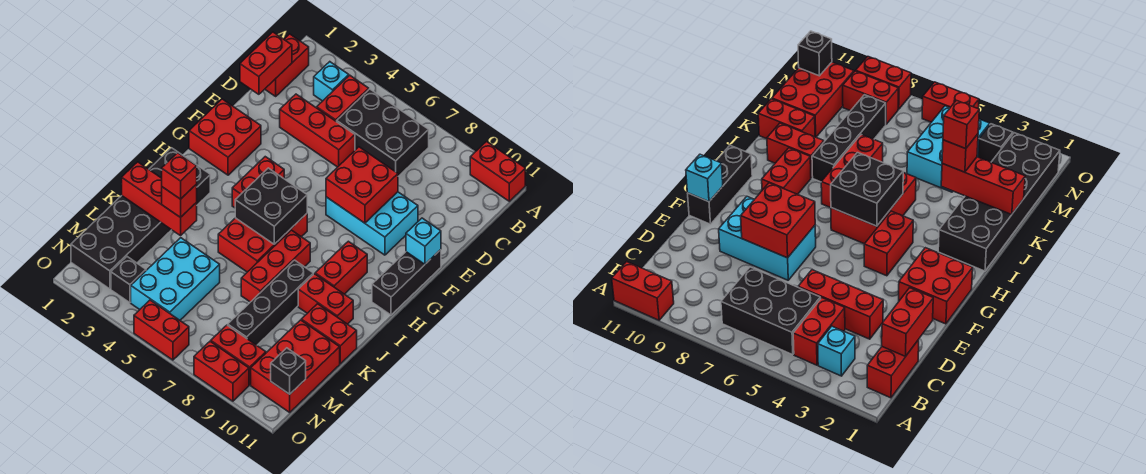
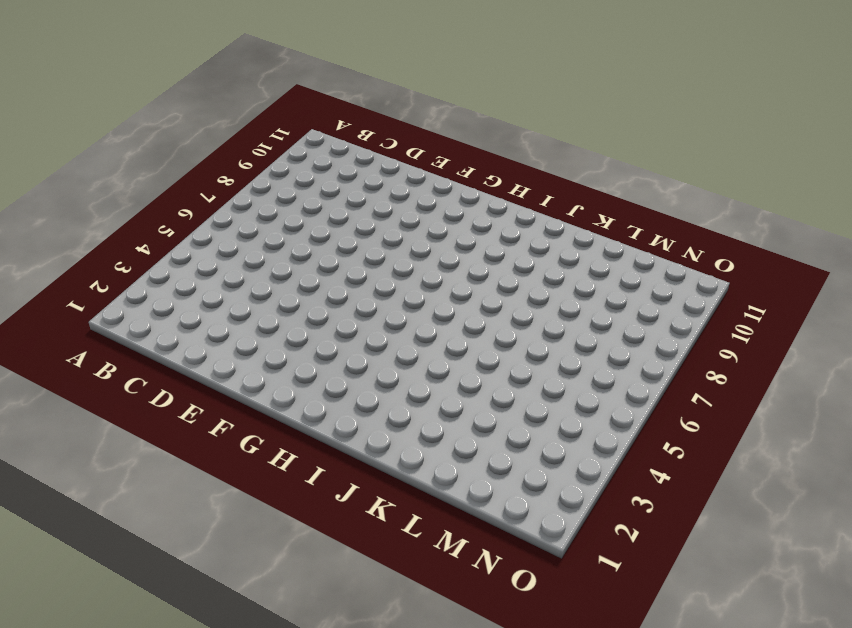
none -> red 1x2 brick [470,142,525,201]
none -> red 1x2 brick [265,34,309,96]
none -> cyan 1x1 brick [314,62,349,101]
none -> red 1x2 brick [317,75,369,122]

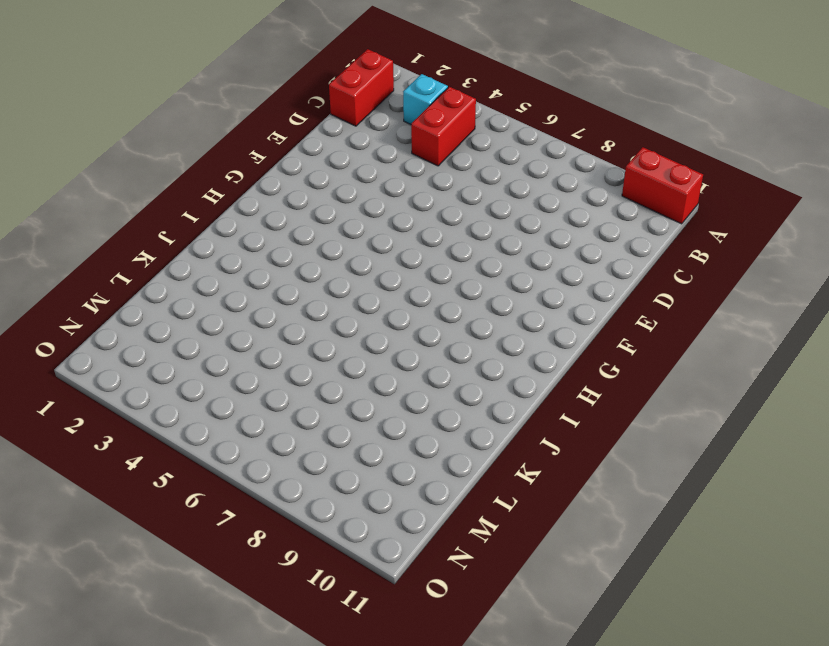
none -> black 2x3 brick [337,89,429,176]
none -> red 1x3 brick [280,94,355,167]
none -> cyan 2x3 brick [326,192,418,255]
none -> red 2x2 brick [189,99,261,175]

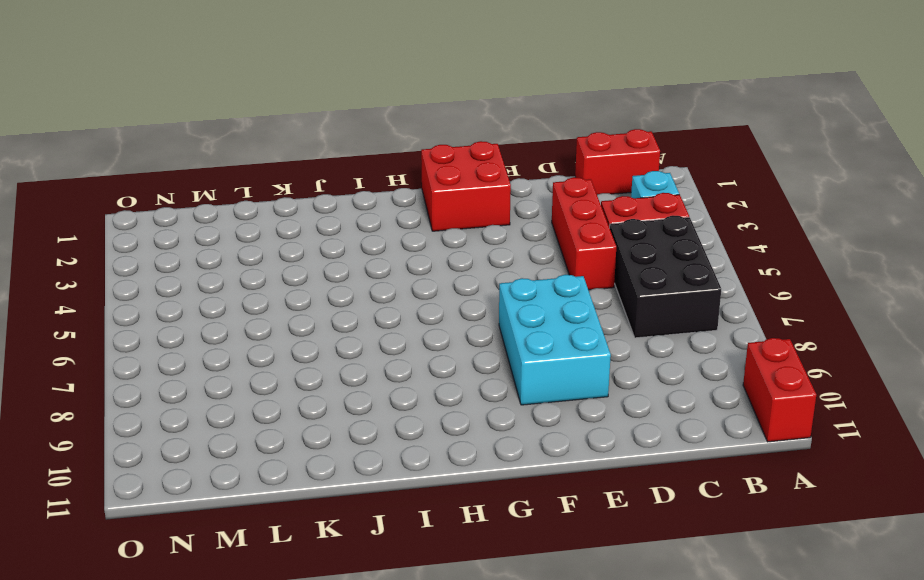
none -> black 1x3 brick [372,250,441,315]
none -> red 1x2 brick [232,157,284,208]
none -> red 2x3 brick [218,214,307,272]
none -> red 1x2 brick [315,241,367,294]

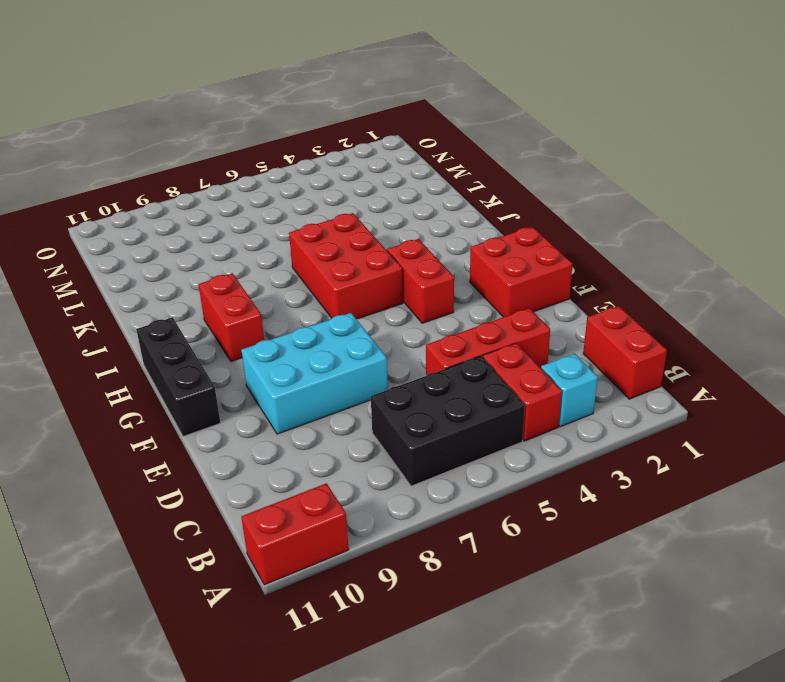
none -> black 2x6 brick [71,148,210,289]
none -> red 1x3 brick [241,230,310,302]
none -> black 1x4 brick [228,260,313,345]
none -> red 1x2 brick [298,274,353,324]

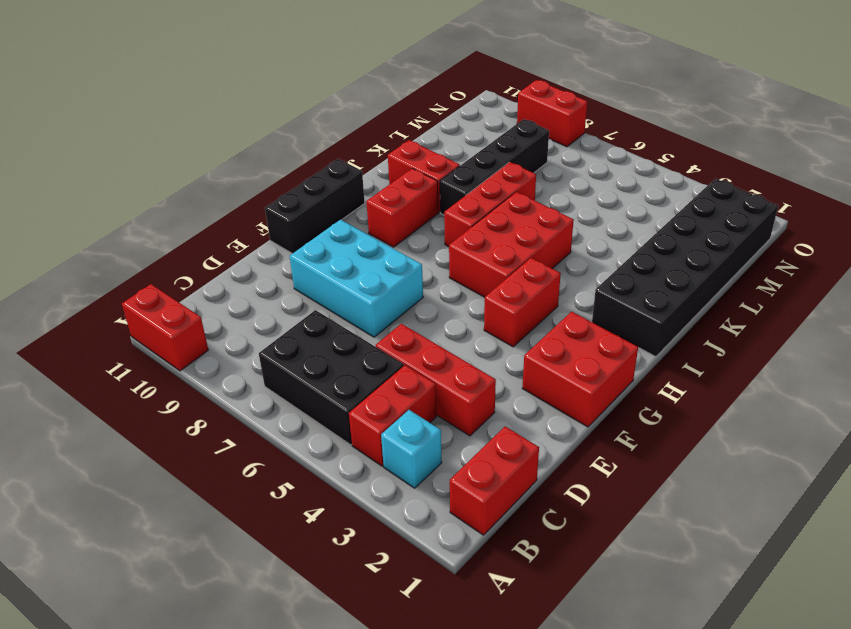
none -> red 1x2 brick [301,304,357,364]
none -> cyan 2x3 brick [131,238,220,320]
none -> red 2x3 brick [251,320,340,412]
none -> black 1x1 brick [111,257,146,303]

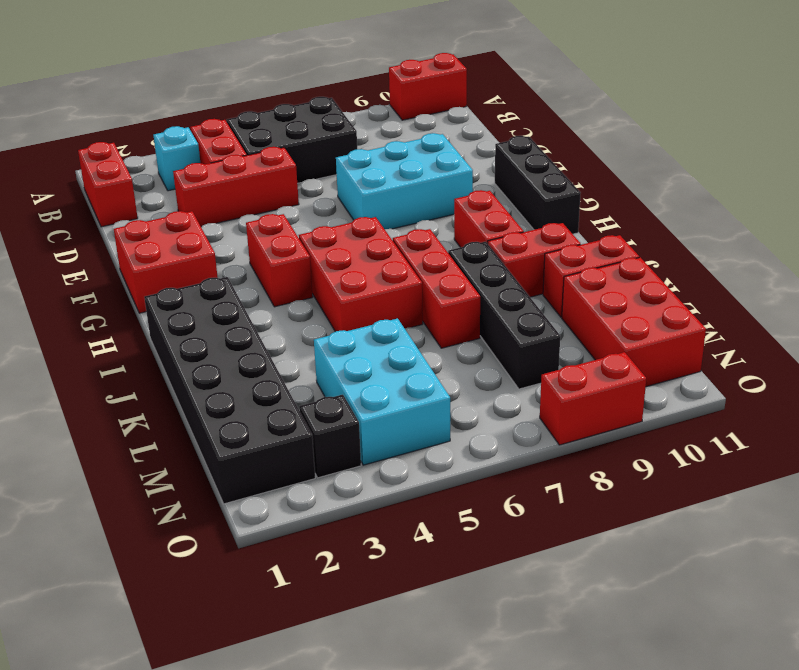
none -> red 1x2 brick [211,325,266,385]
none -> red 1x2 brick [134,300,189,360]
none -> red 1x2 brick [240,32,292,94]
none -> red 2x2 brick [326,147,398,223]

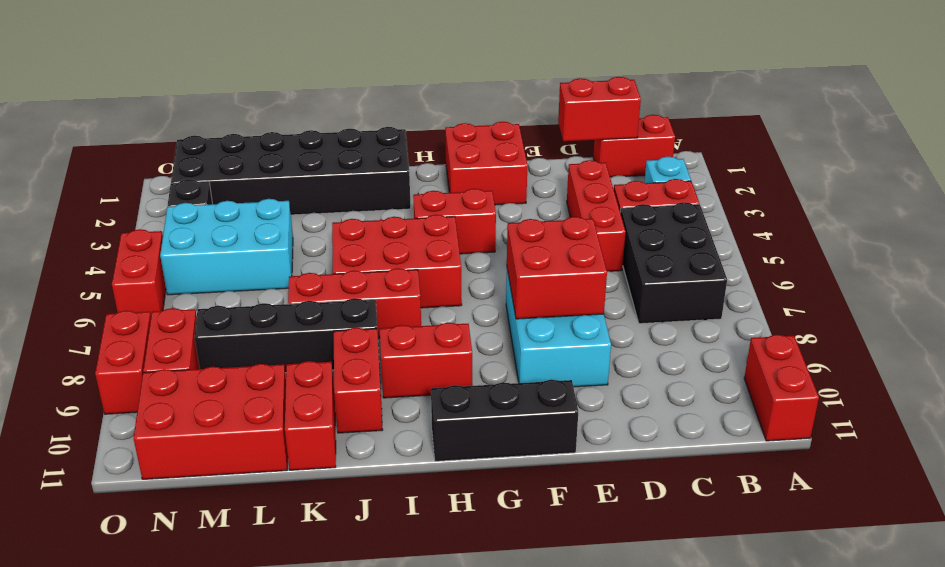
none -> cyan 1x1 brick [406,218,441,264]
none -> black 2x2 brick [235,168,307,244]
none -> red 1x3 brick [122,162,197,236]
none -> black 1x1 brick [271,348,306,394]

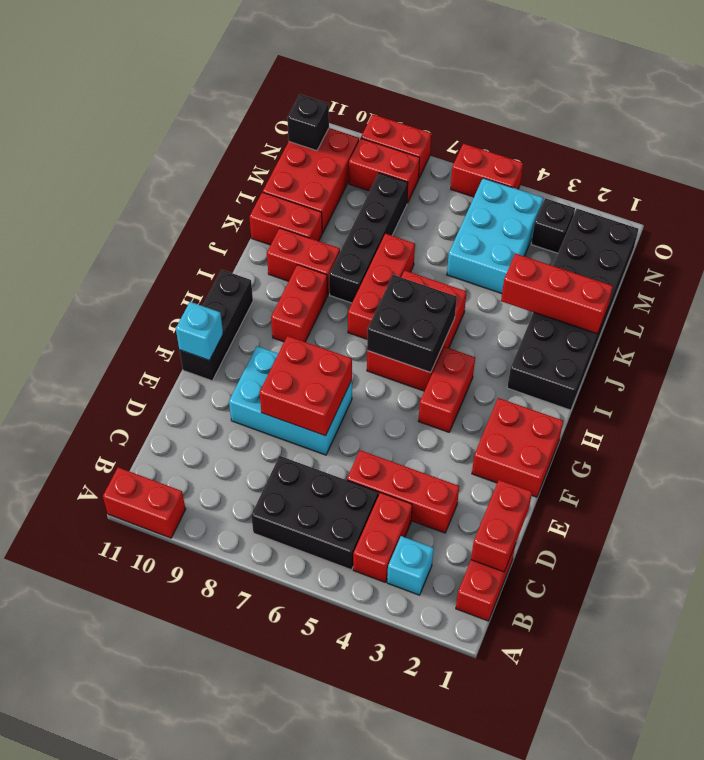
none -> red 1x1 brick [162,184,197,218]
none -> red 1x1 brick [162,153,197,199]

